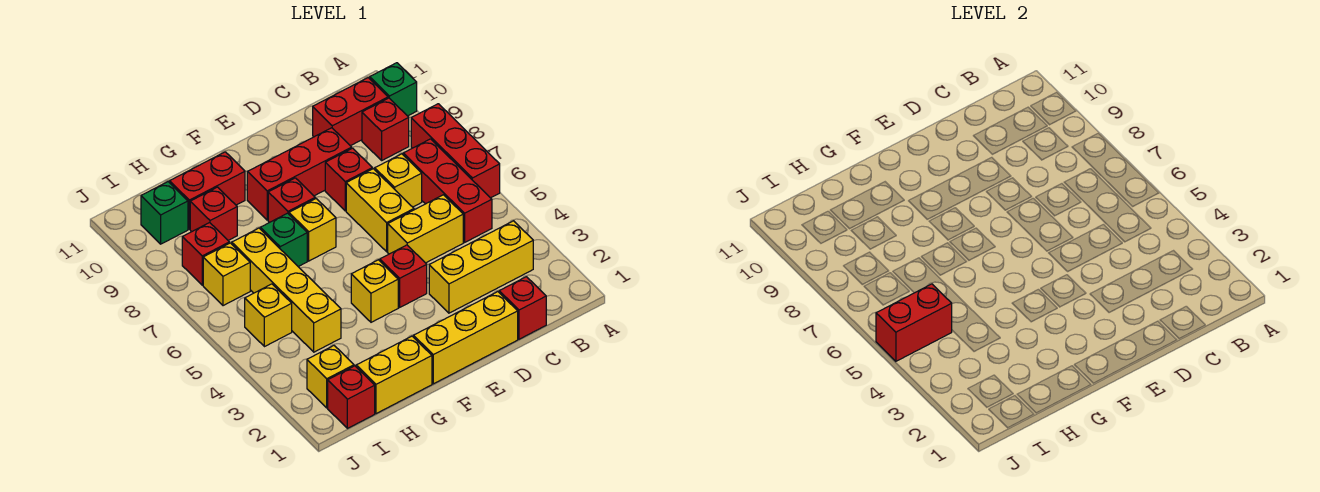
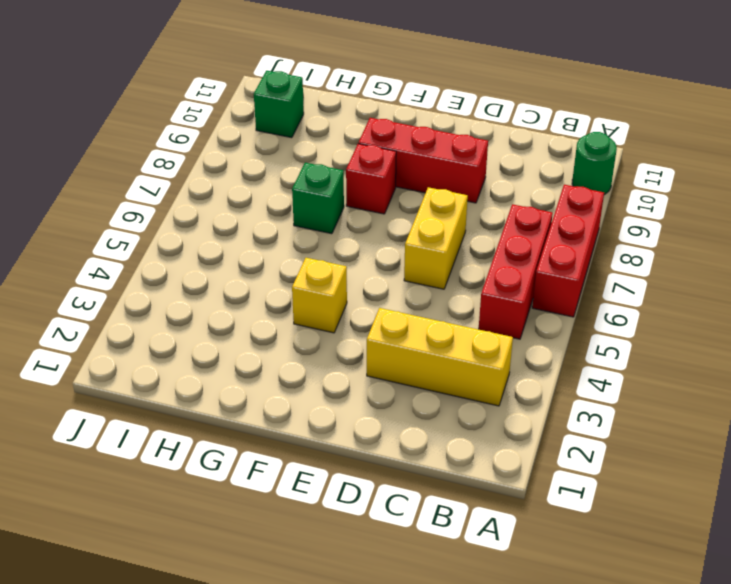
green 1x1 round brick [572,132,617,195] -> green 1x1 brick [370,63,417,116]
none -> red 1x1 brick [362,98,409,160]
none -> red 1x2 brick [313,78,388,146]
none -> red 1x1 brick [499,277,546,339]

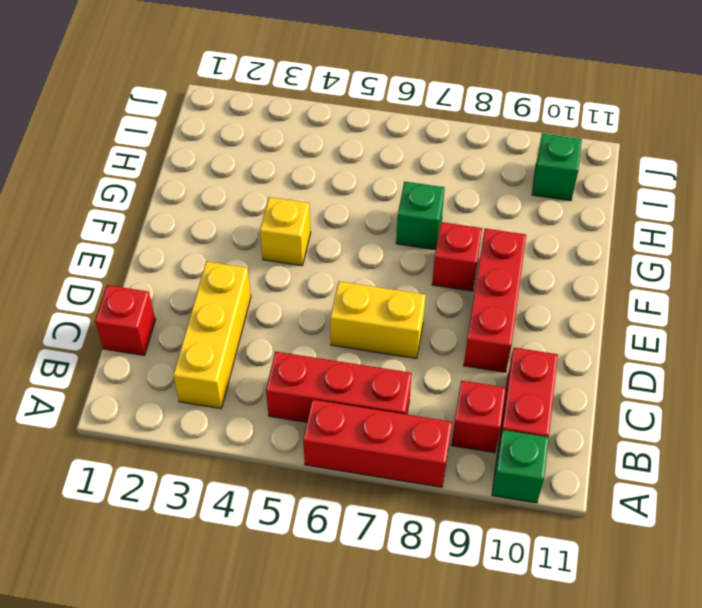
none -> yellow 1x2 brick [388,195,463,263]
none -> yellow 1x1 brick [375,154,422,207]
none -> yellow 1x3 brick [414,292,518,384]

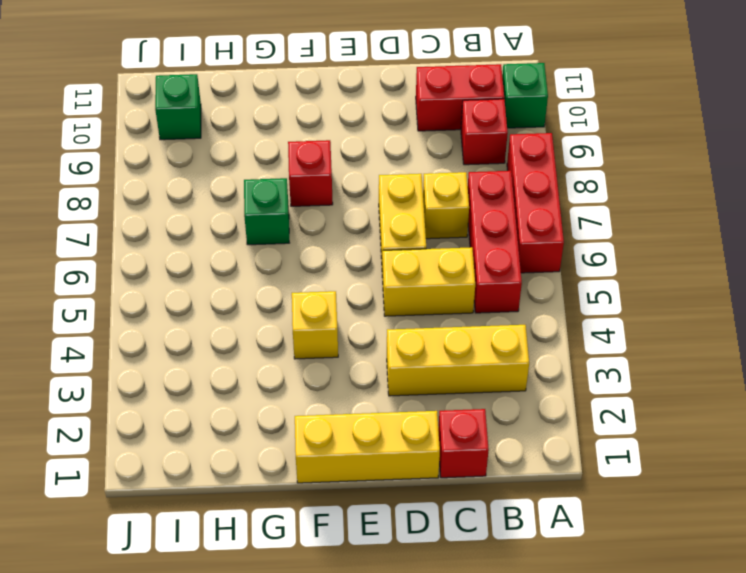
none -> red 1x1 brick [325,148,372,211]
none -> red 1x3 brick [247,128,352,220]
none -> red 1x1 brick [380,245,427,307]

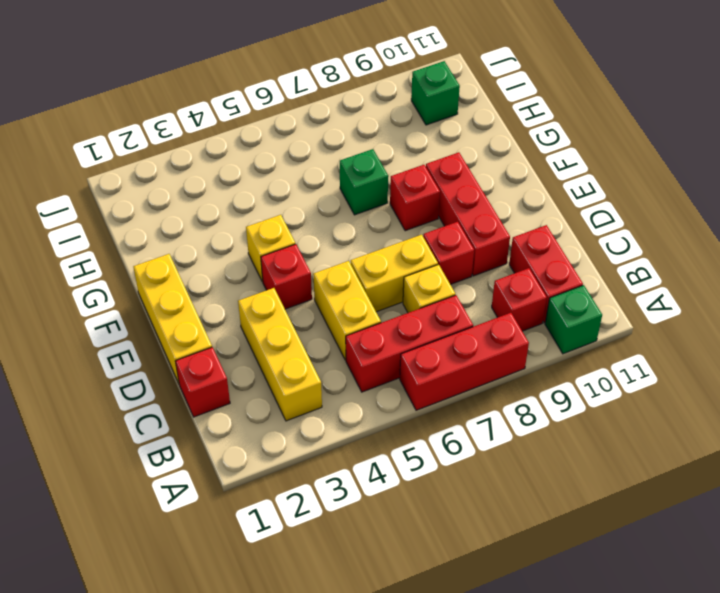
none -> yellow 1x1 brick [289,199,336,261]
none -> yellow 1x2 brick [356,336,432,414]
none -> red 1x2 brick [170,152,245,229]

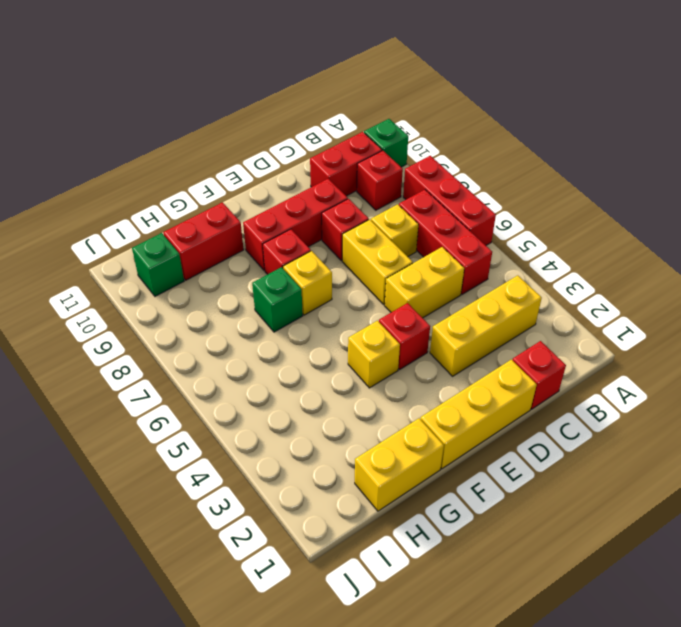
none -> yellow 1x4 brick [232,228,341,352]
none -> red 1x1 brick [190,187,237,240]
none -> red 1x1 brick [328,366,375,428]

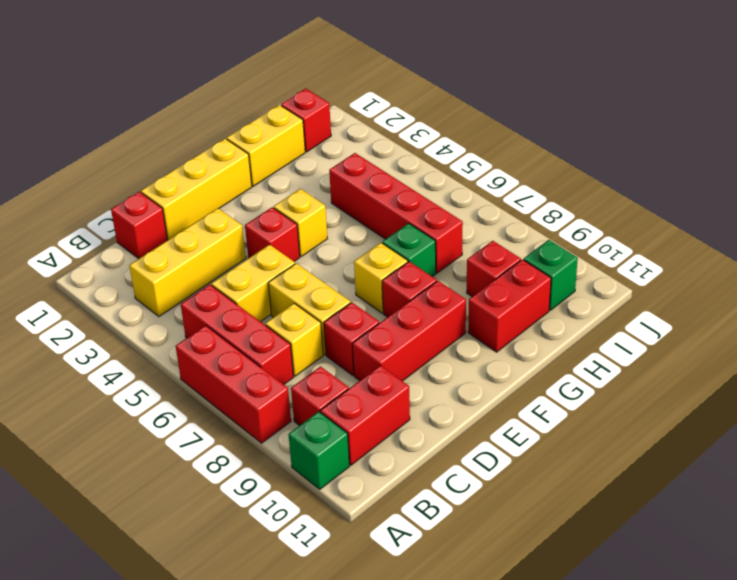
red 1x4 brick [329,153,463,273] -> yellow 1x4 brick [232,228,341,352]
none -> yellow 1x1 brick [307,346,354,408]
none -> yellow 1x1 brick [245,284,292,347]
none -> yellow 1x1 brick [203,243,250,306]

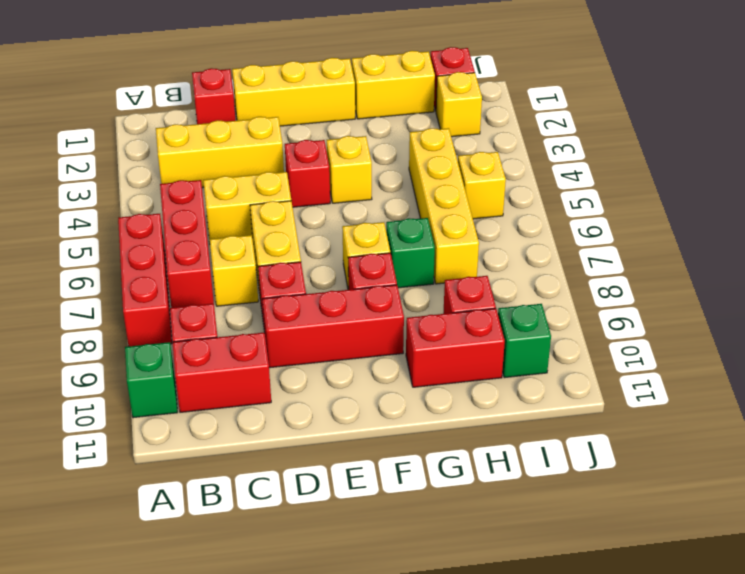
none -> yellow 1x1 brick [203,243,250,306]
none -> red 1x1 brick [182,223,229,285]
none -> red 1x2 brick [876,284,952,361]

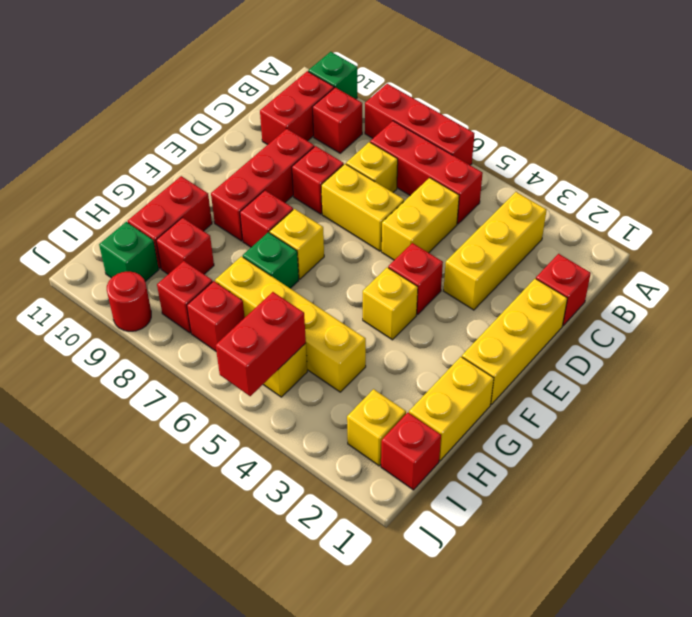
red 1x1 brick [187,281,245,351] -> yellow 1x1 brick [203,243,250,306]
red 1x1 round brick [107,272,151,331] -> none

